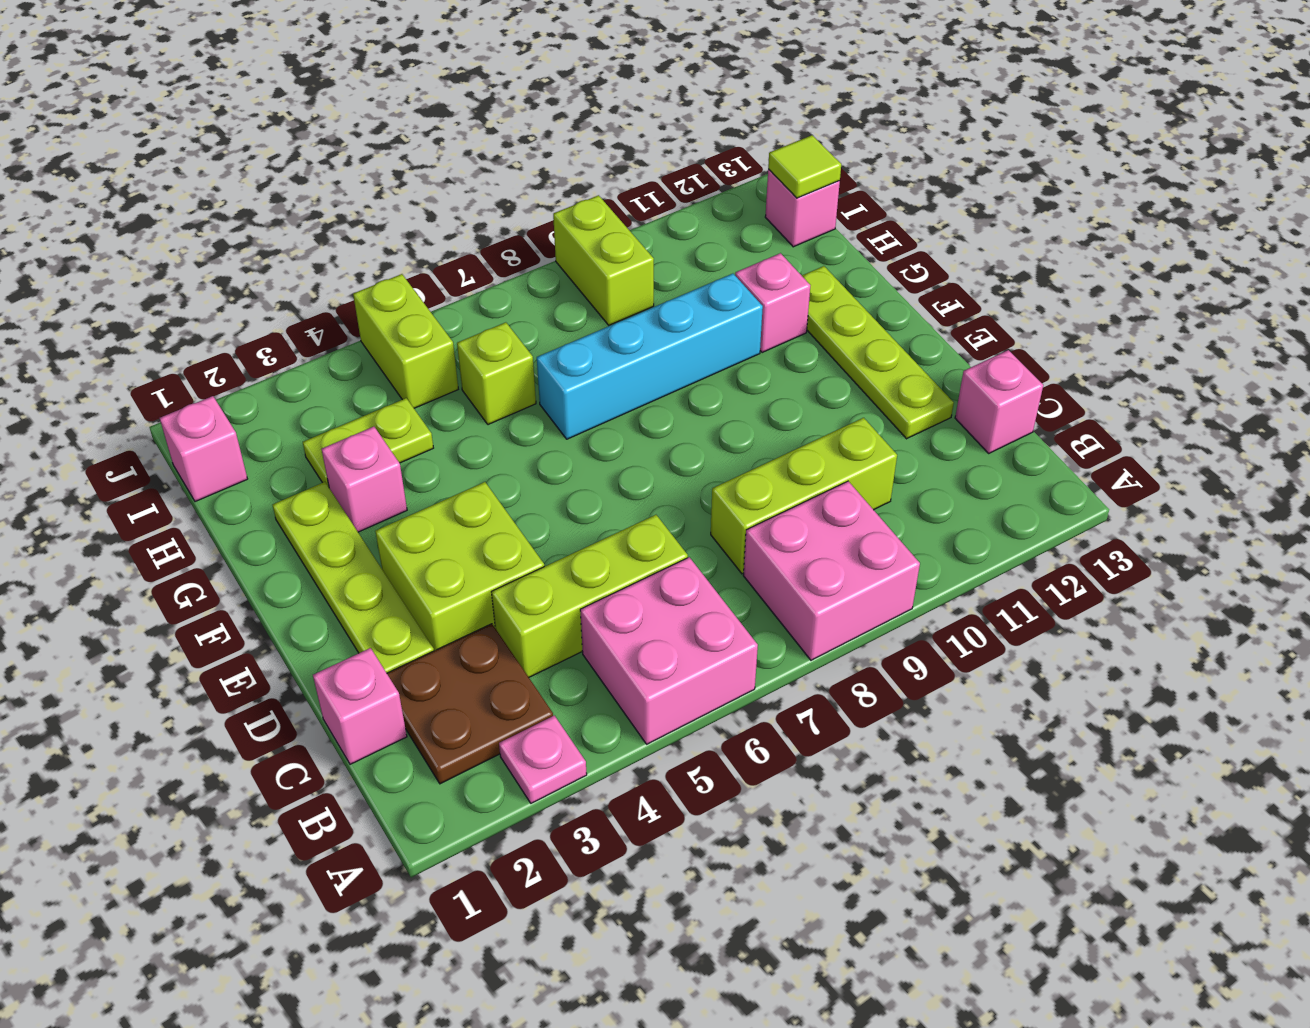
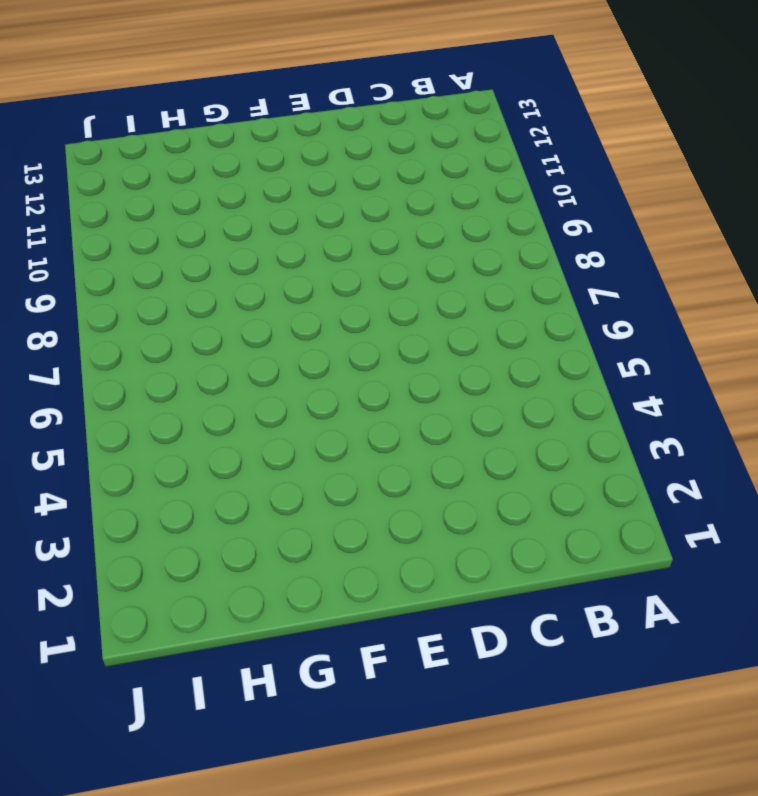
none -> pink 1x1 plate [499,715,587,803]
none -> pink 2x2 brick [580,557,758,744]
none -> pink 2x2 brick [743,481,920,660]

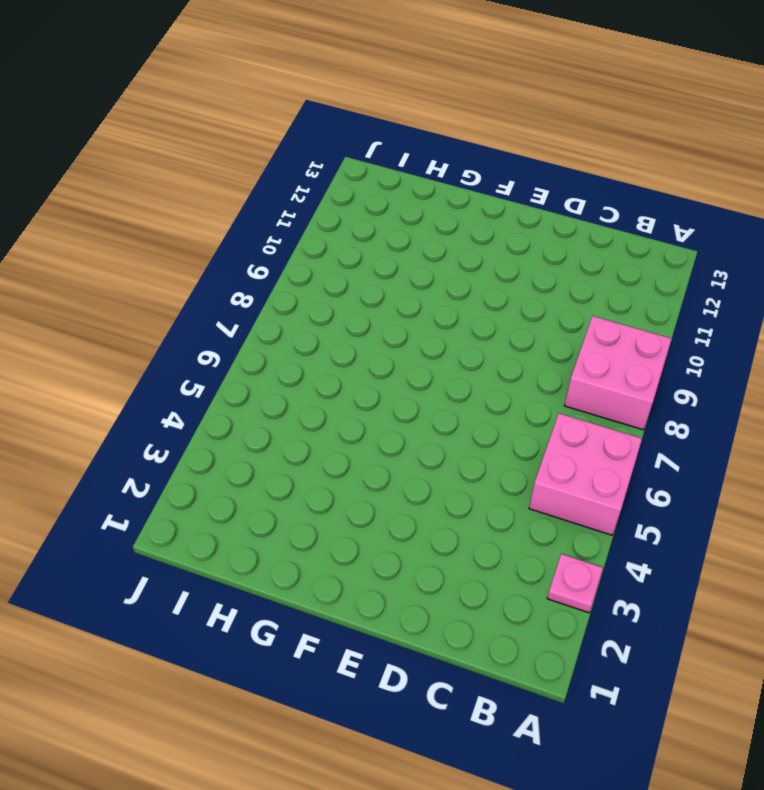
none -> brown 2x2 plate [387,624,553,784]
none -> pink 1x1 brick [313,648,407,764]
none -> lime 1x3 brick [492,515,688,677]

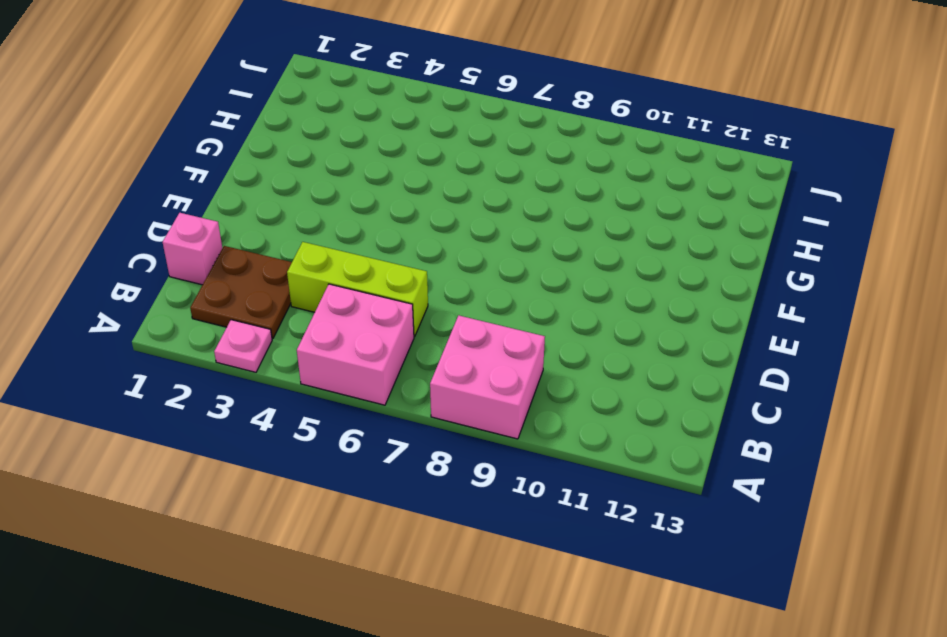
none -> lime 1x3 brick [711,418,897,574]
none -> pink 1x1 brick [955,350,1043,453]
none -> lime 1x4 plate [273,482,434,673]

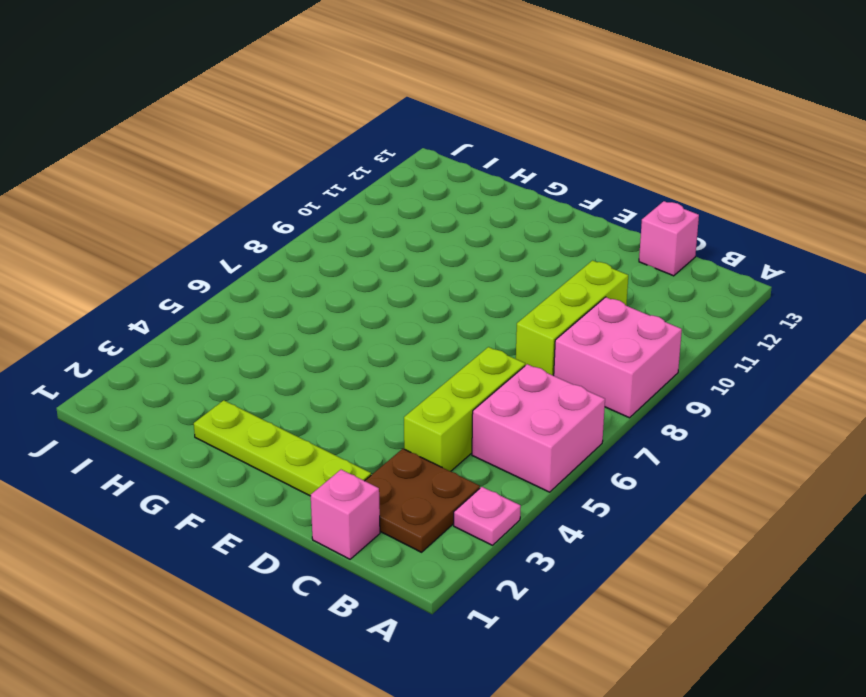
none -> lime 2x2 brick [375,482,544,651]
none -> lime 1x4 plate [802,266,954,439]
none -> pink 1x1 brick [322,427,407,532]

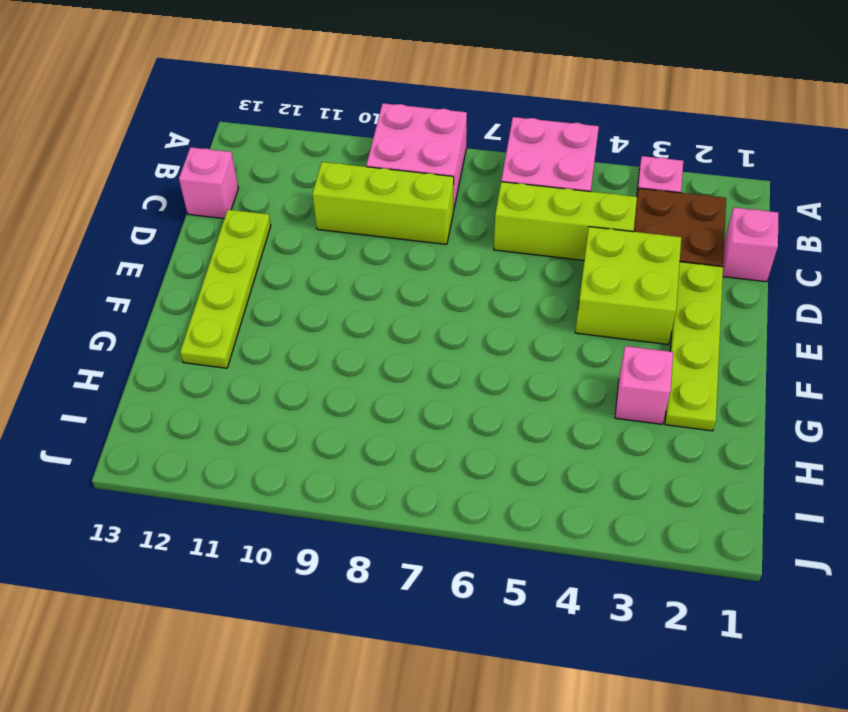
none -> cyan 1x4 brick [537,274,763,439]
none -> pink 1x1 brick [735,253,810,353]
none -> lime 1x2 plate [303,398,433,487]

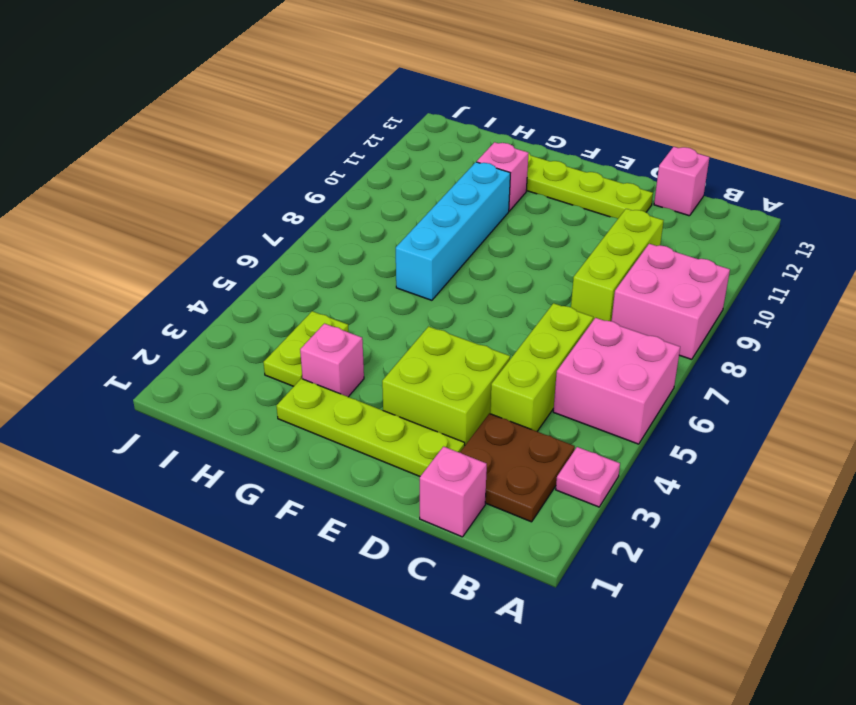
none -> lime 1x1 brick [457,322,536,425]
none -> pink 1x1 brick [160,396,247,502]
none -> lime 1x2 brick [353,274,458,408]

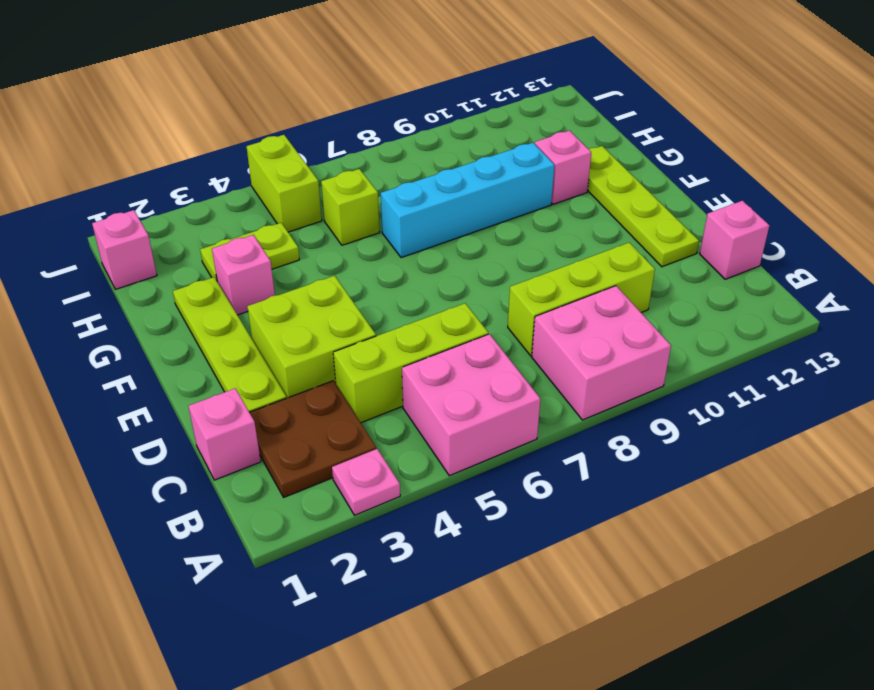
none -> lime 1x2 brick [553,195,654,325]
none -> pink 1x1 brick [765,169,840,247]
none -> lime 1x1 tile [768,135,841,198]

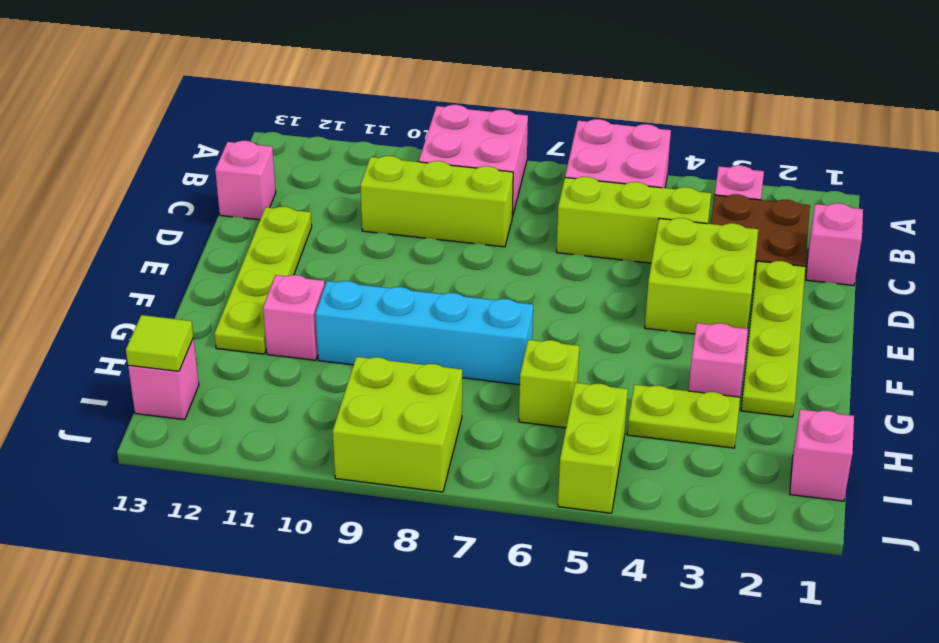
lime 2x2 brick [333,357,462,492] -> lime 1x2 brick [553,195,654,325]

